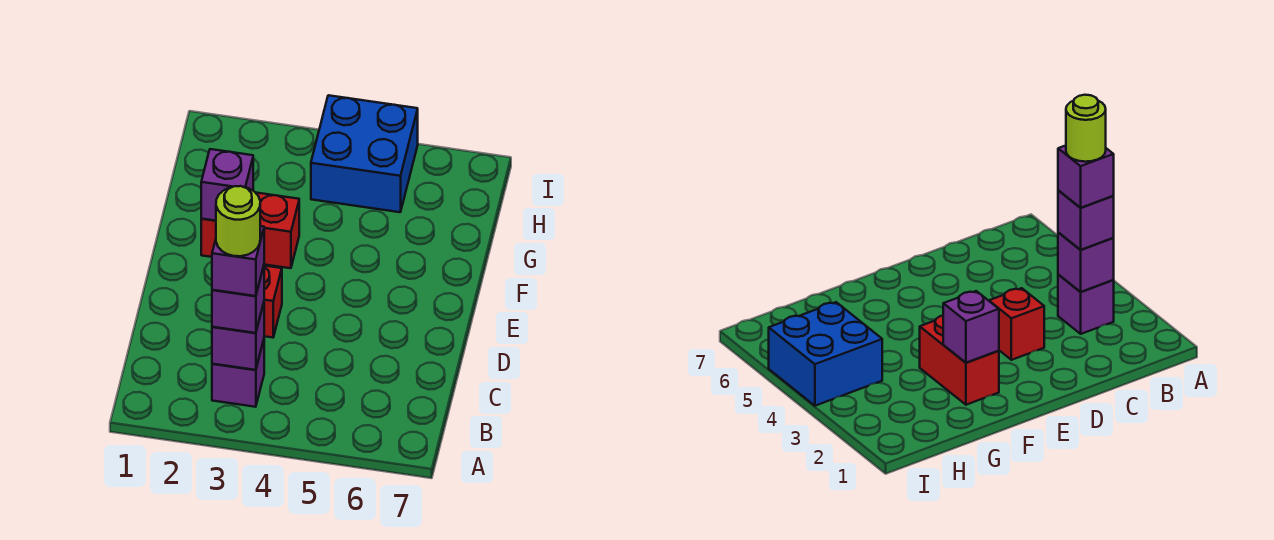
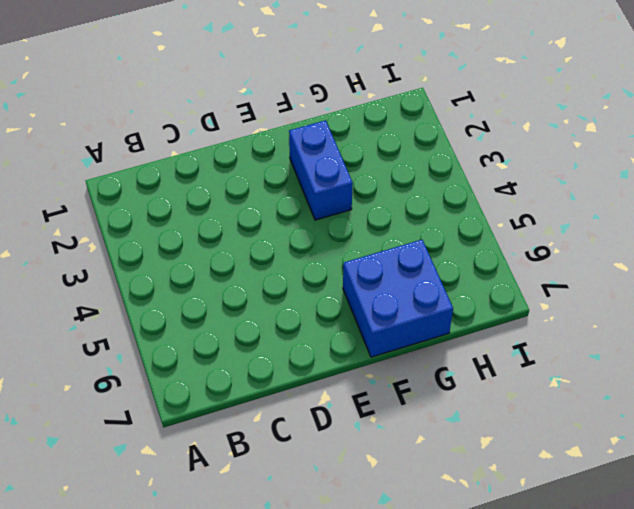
blue 1x2 brick [289,120,353,220] -> red 1x2 brick [201,193,299,268]
blue 2x2 brick [343,240,453,357] -> blue 2x2 brick moved to [311,95,418,212]
none -> purple 1x1 brick [212,340,264,407]
none -> red 1x1 brick [264,266,282,338]

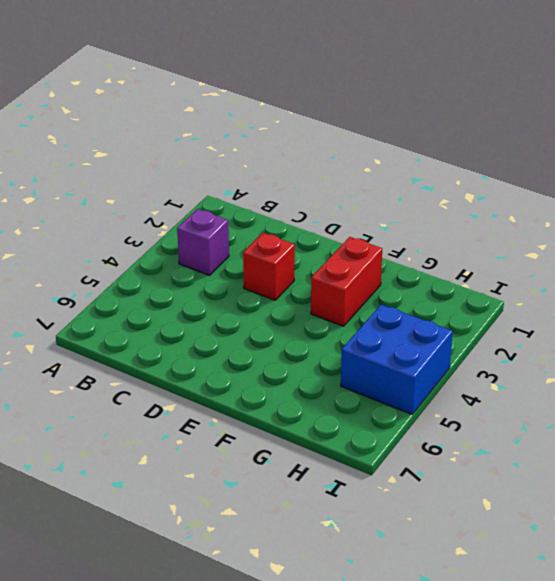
none -> purple 1x1 brick [212,303,264,370]
none -> purple 1x1 brick [201,149,253,221]

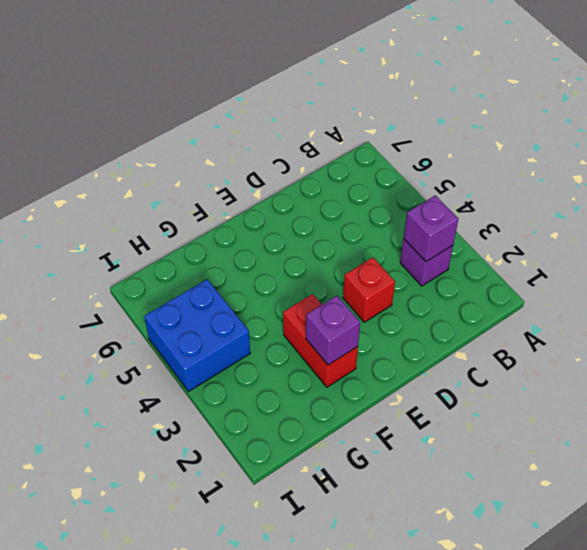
none -> purple 1x1 brick [212,266,264,333]
none -> purple 1x1 brick [212,226,264,296]

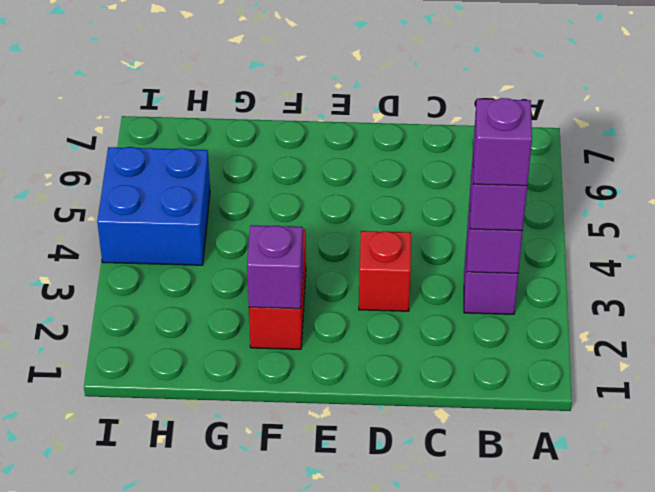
none -> lime 1x1 round brick [216,186,260,256]

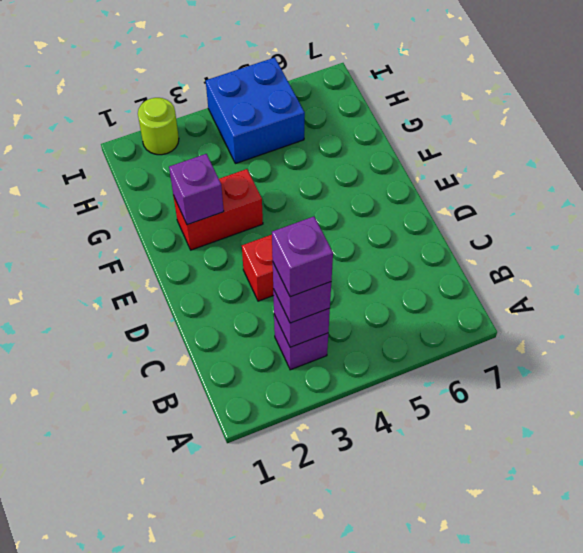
lime 1x1 round brick [138,98,179,155] -> lime 1x1 round brick moved to [216,186,260,256]

